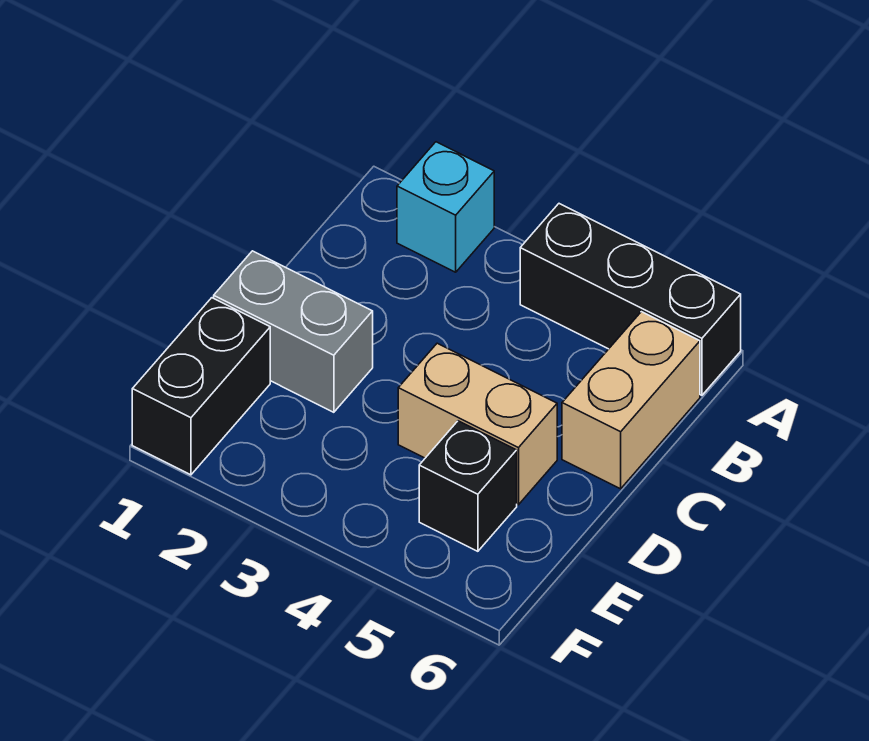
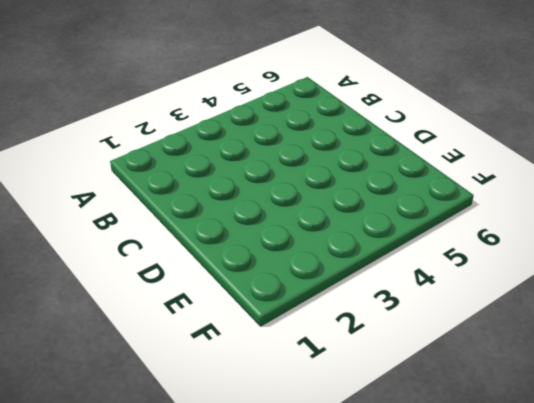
none -> cyan 1x1 brick [397,142,494,272]
none -> black 1x3 brick [520,204,741,395]

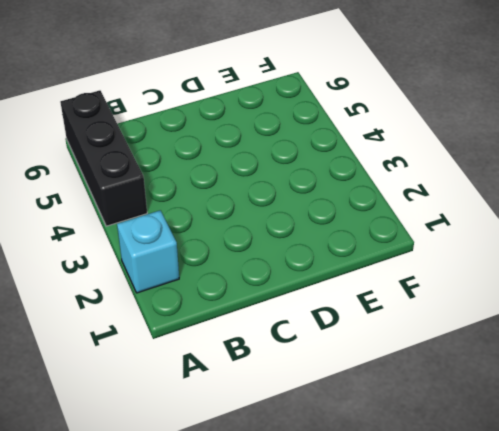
none -> tan 1x2 brick [562,312,700,489]
none -> grey 1x2 brick [214,251,373,412]

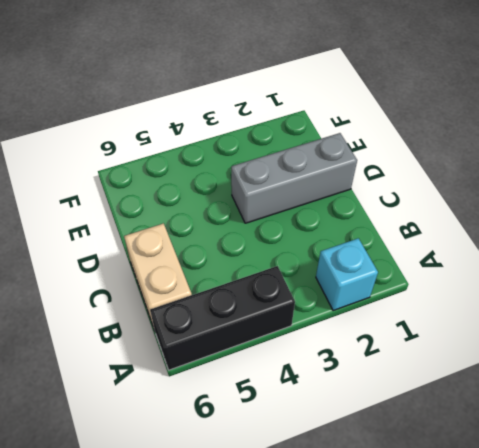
grey 1x3 brick [231,133,357,223] -> grey 1x2 brick [214,251,373,412]
none -> tan 1x2 brick [398,343,557,505]
none -> black 1x2 brick [132,298,270,475]

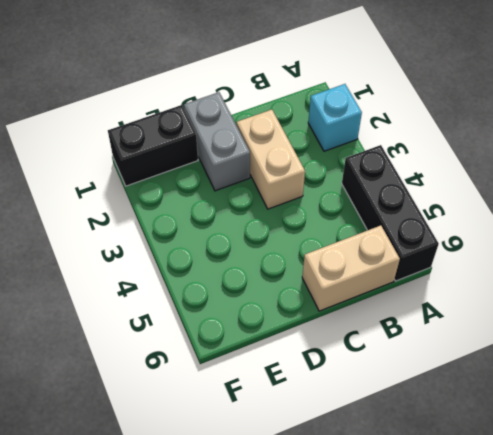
tan 1x2 brick [237,110,305,209] -> tan 1x2 brick moved to [398,343,557,505]
none -> black 1x1 brick [419,421,517,551]

